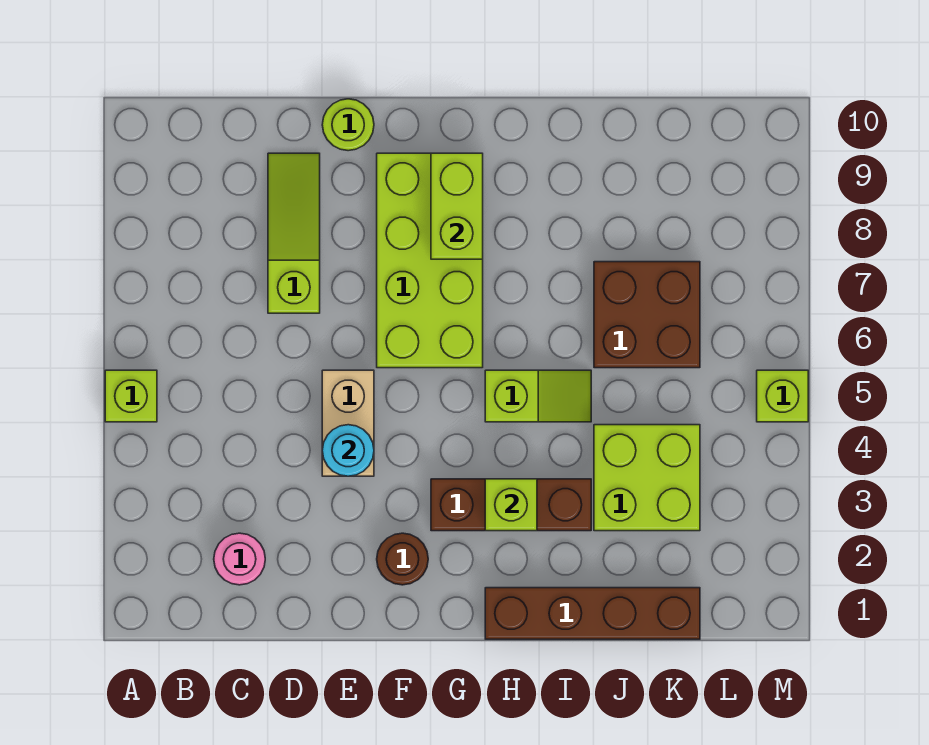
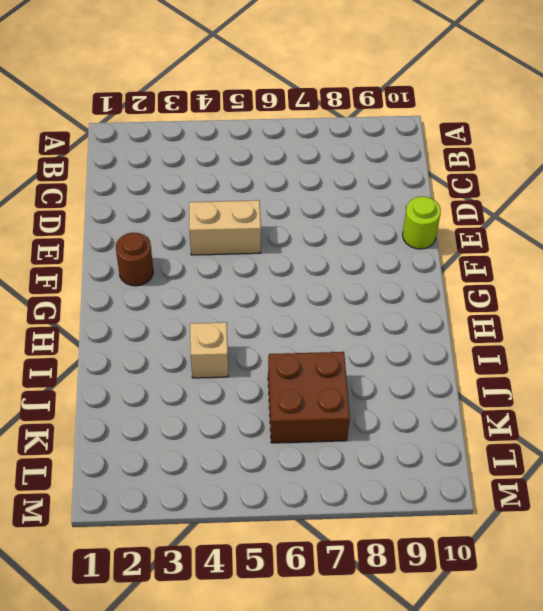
tan 1x1 brick [190,322,228,378] -> none
none -> lime 1x1 brick [105,370,157,422]
none -> pink 1x1 round brick [214,533,265,585]
none -> lime 1x3 slope [268,153,320,313]

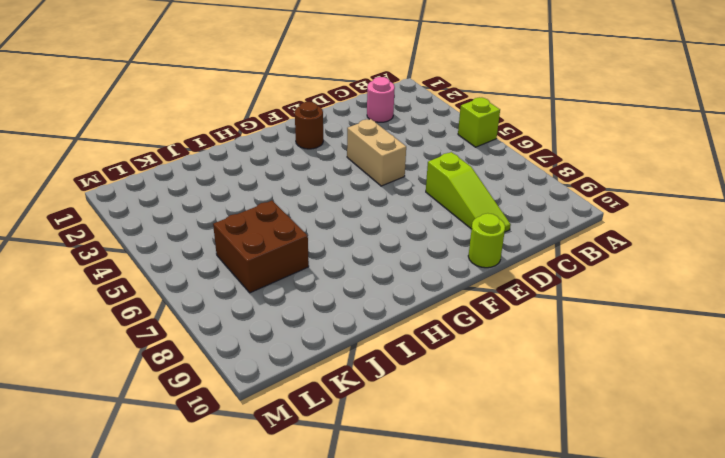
none -> lime 2x4 brick [377,153,483,368]
none -> brown 1x3 brick [431,479,591,531]
none -> brown 1x4 brick [485,588,700,639]

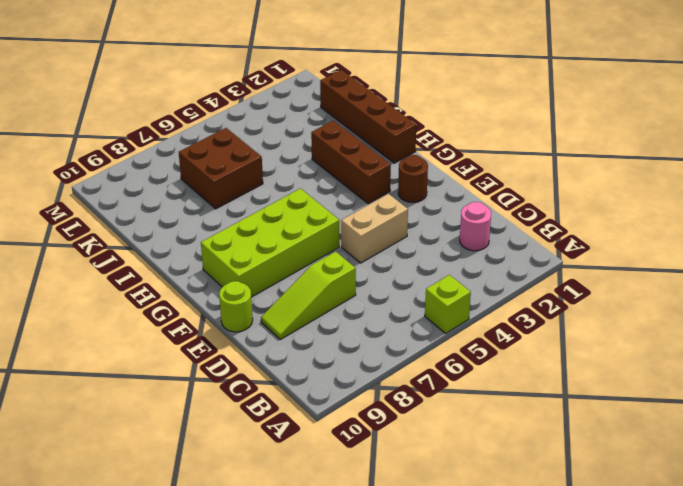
none -> lime 1x2 slope [485,370,591,422]
none -> lime 2x2 brick [594,425,700,531]
none -> lime 1x1 brick [757,370,808,422]

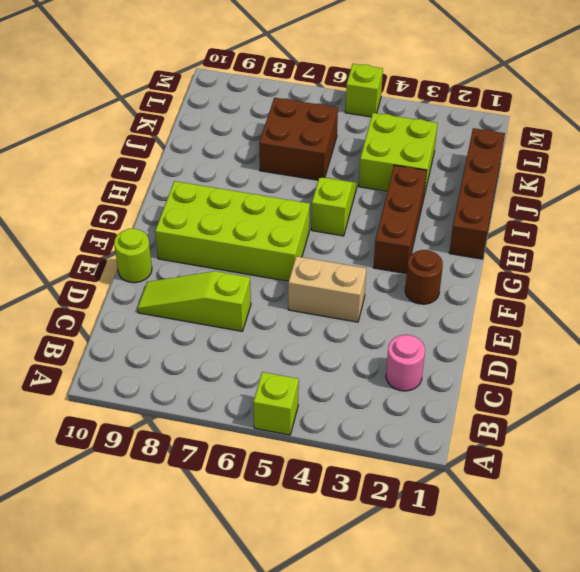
none -> cyan 1x1 round brick [322,425,374,476]
none -> lime 1x2 brick [431,153,483,259]
none -> lime 1x1 brick [485,479,537,531]

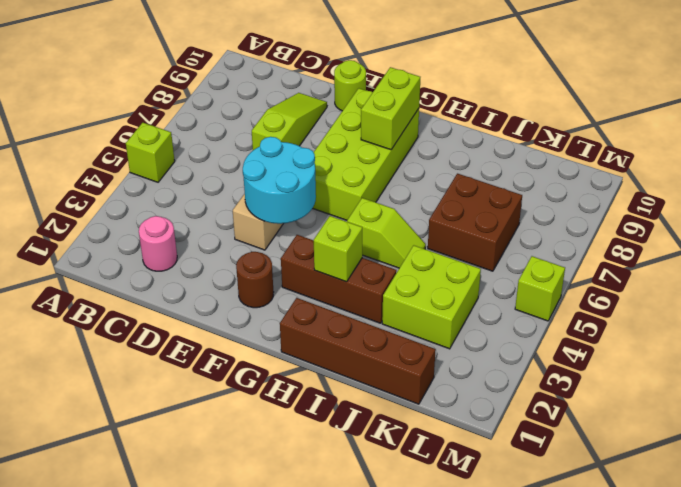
cyan 2x2 round brick [243,137,316,224] -> cyan 1x1 round brick [322,425,374,476]

